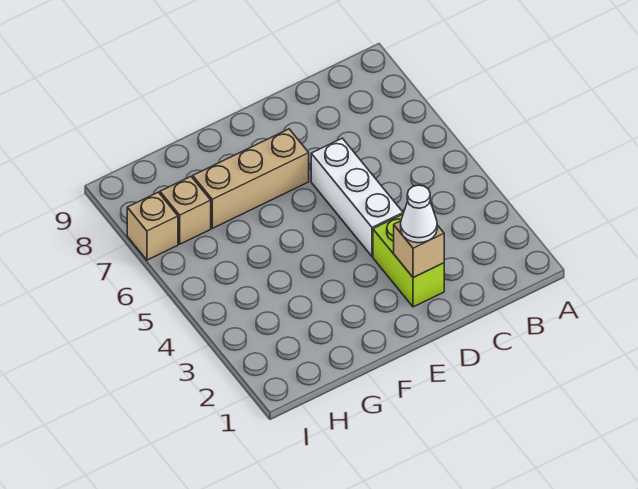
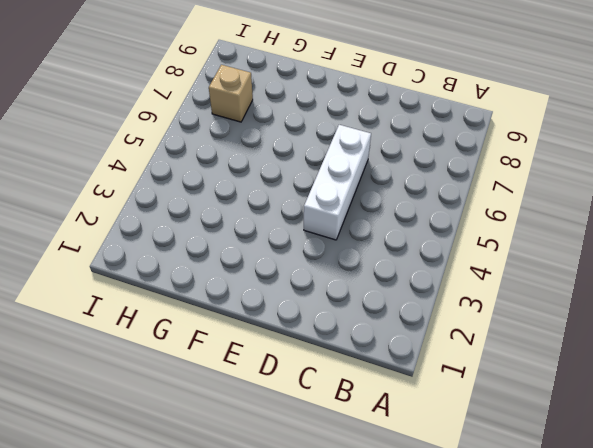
none -> lime 1x2 brick [373,214,444,307]
none -> tan 1x3 brick [193,129,309,228]

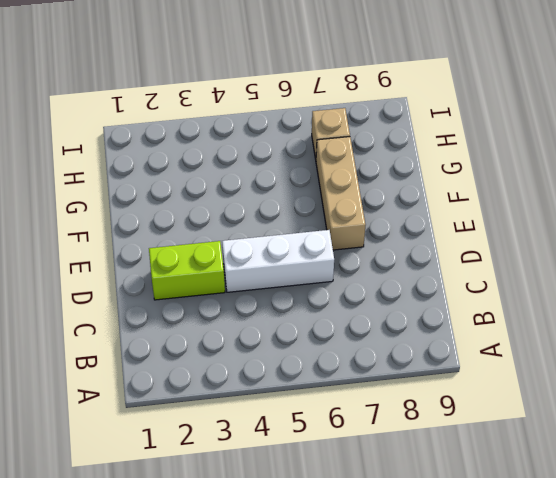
none -> tan 1x1 brick [127,192,178,260]
none -> tan 1x1 brick [394,221,444,278]

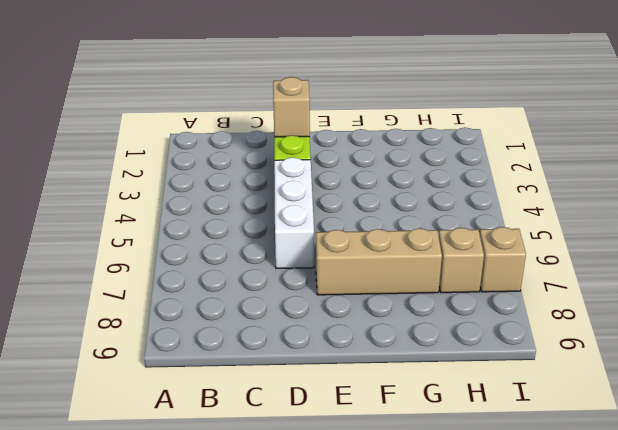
none -> white 1x1 cone [401,185,437,243]

